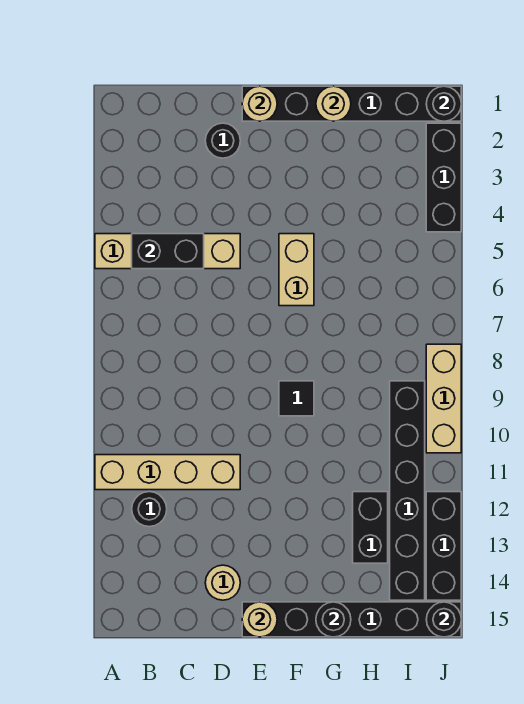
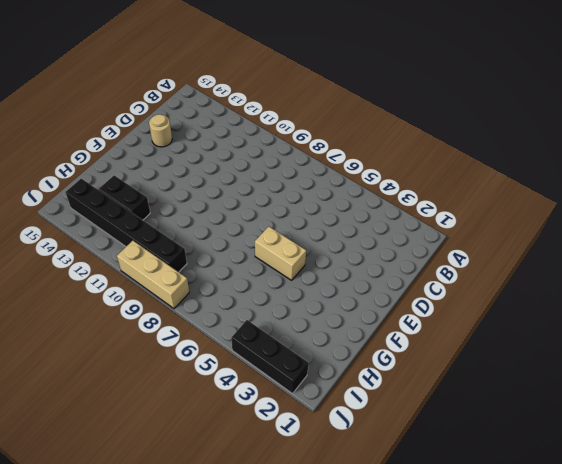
none -> tan 1x4 brick [95,234,240,269]
none -> tan 1x4 brick [95,455,240,490]
none -> black 1x1 round brick [132,492,167,527]

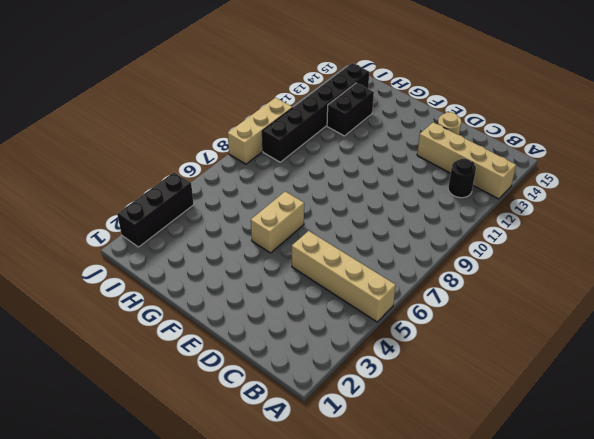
tan 1x4 brick [417,122,516,199] -> tan 1x4 brick moved to [95,455,240,490]
none -> black 1x1 round brick [205,123,240,158]
none -> black 1x6 brick [242,86,461,121]
none -> black 1x6 brick [242,602,461,637]

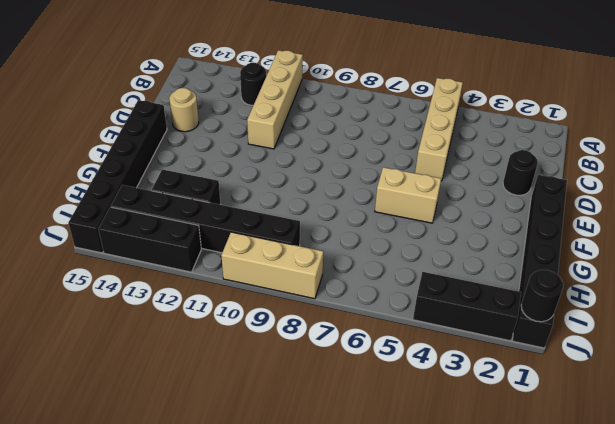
none -> black 1x1 tile [279,381,314,416]
none -> black 1x2 brick [132,234,204,269]
none -> tan 1x1 round brick [242,86,277,121]

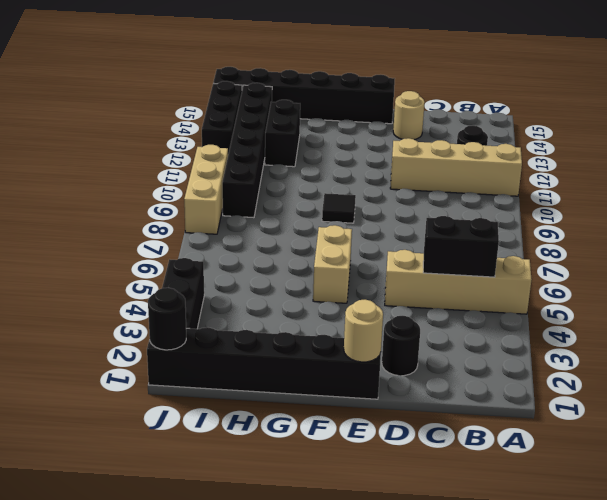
none -> tan 1x1 round brick [242,602,277,637]
none -> tan 1x1 round brick [316,86,351,121]
none -> black 1x1 round brick [316,602,351,637]

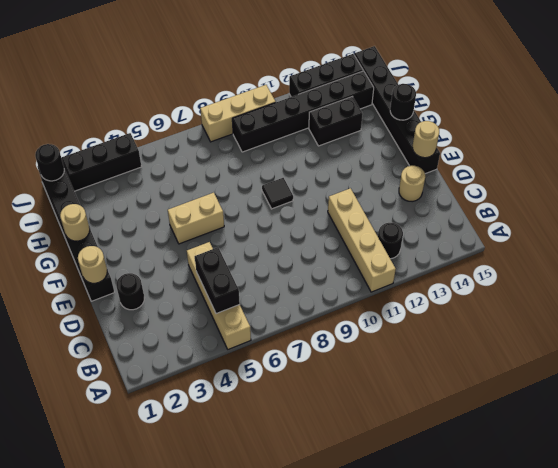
none -> black 1x1 round brick [426,602,461,637]

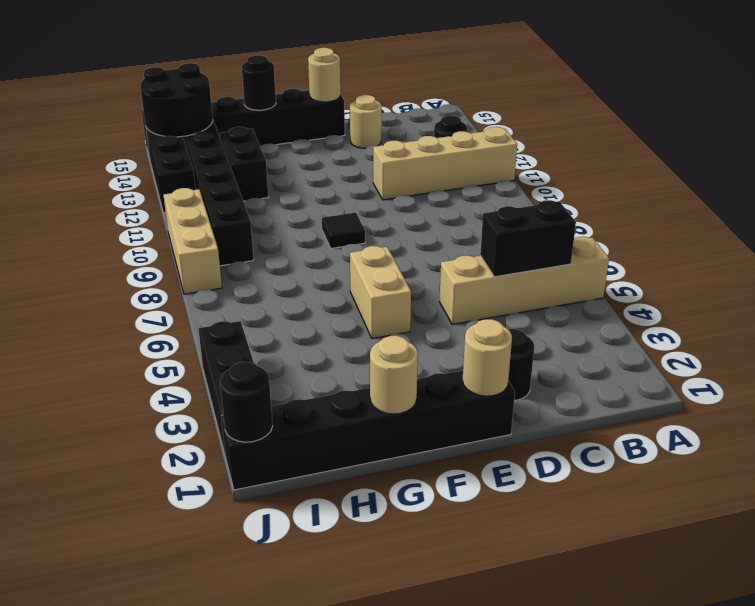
black 2x2 round brick [140,63,213,137] -> black 1x1 round brick [426,602,461,637]

